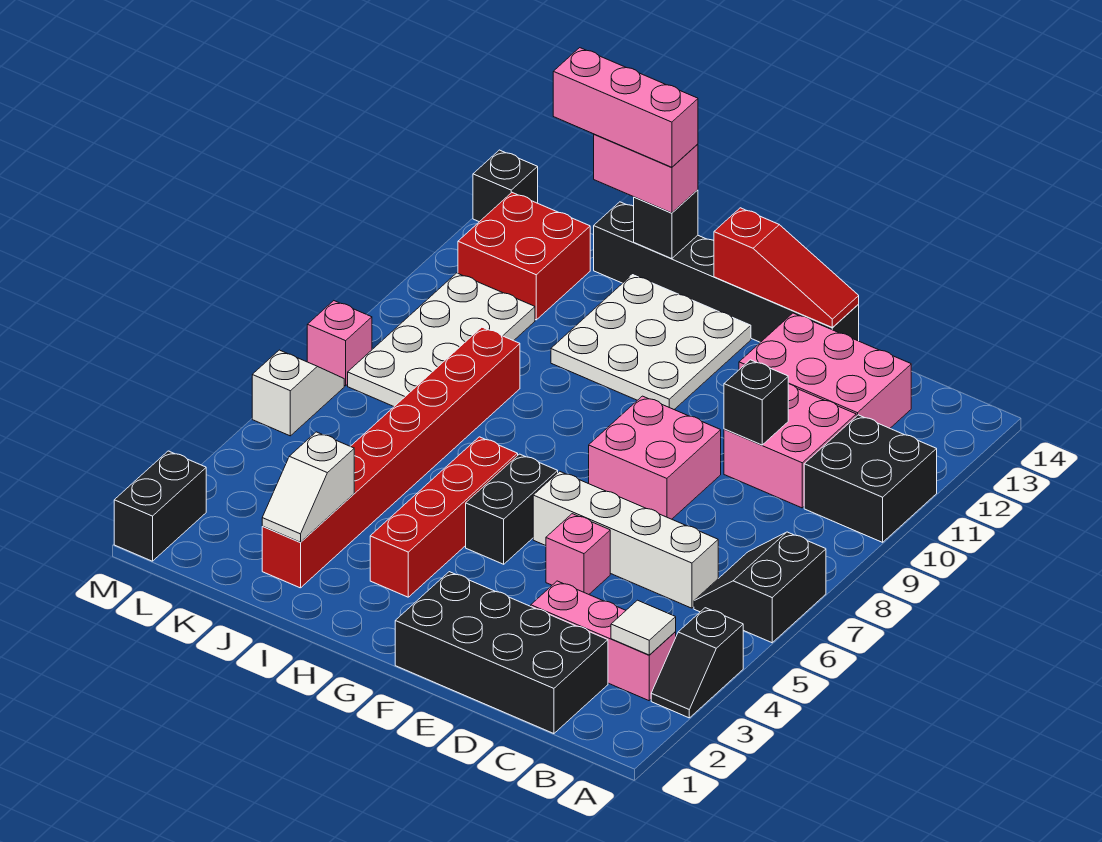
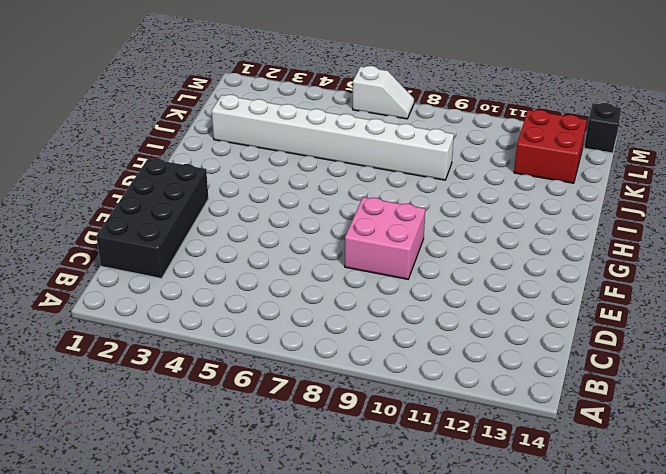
white 1x8 brick [212,95,454,180] -> red 1x8 brick [262,327,520,588]
none -> black 1x2 slope [651,608,743,718]
none -> black 2x2 slope [694,532,826,643]
none -> black 2x2 brick [804,415,937,542]

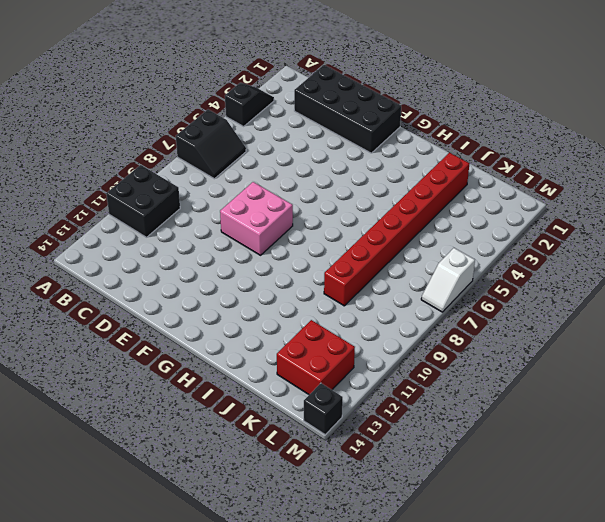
none -> pink 1x3 brick [531,581,676,701]
none -> white 1x4 brick [533,471,718,608]
none -> pink 2x2 brick [724,384,856,508]

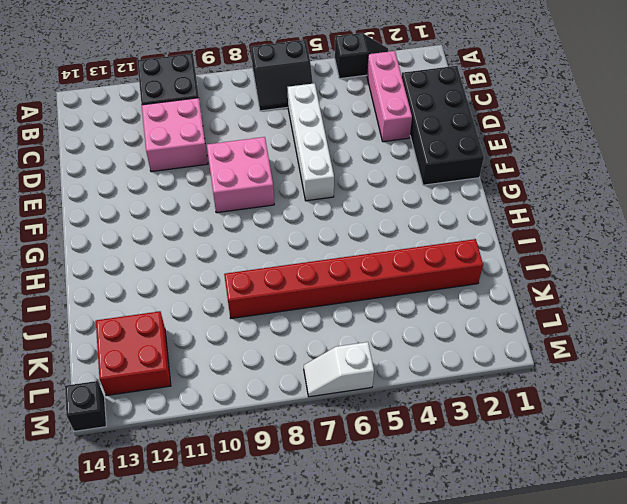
none -> pink 2x3 brick [739,313,912,428]
none -> pink 1x1 brick [546,514,610,594]
none -> black 1x6 brick [594,202,859,342]

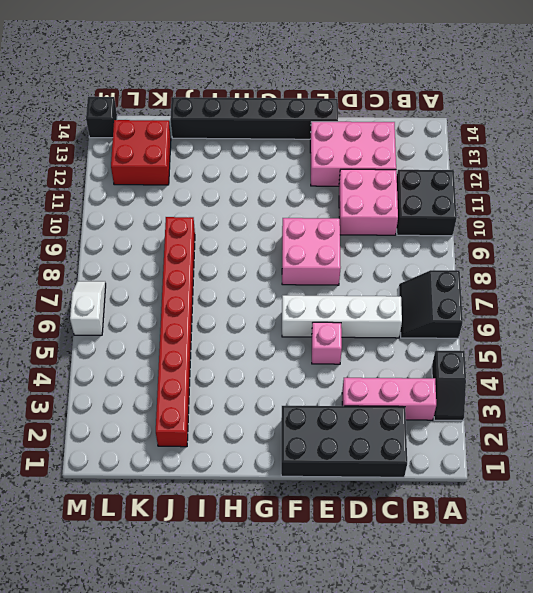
none -> black 1x2 brick [466,454,558,564]
none -> white 3x3 plate [551,275,751,409]
none -> red 1x4 brick [370,437,518,597]

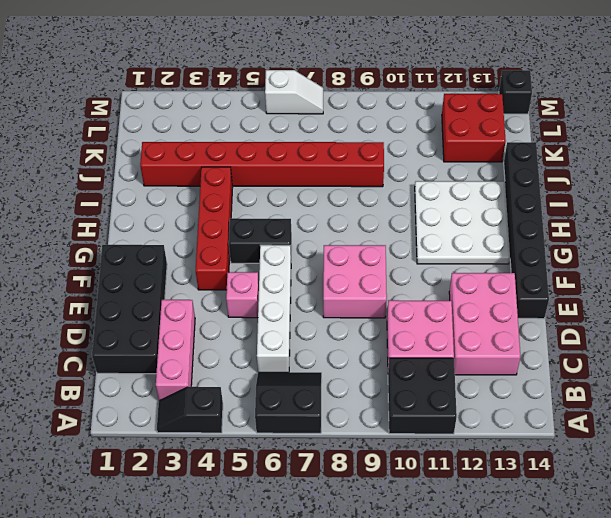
red 1x4 brick [196,167,233,290] -> red 1x4 brick turned to [370,437,518,597]
none -> white 2x4 plate [348,273,535,406]
none -> black 1x2 brick [114,451,206,561]
none -> pink 1x1 brick [307,301,372,386]

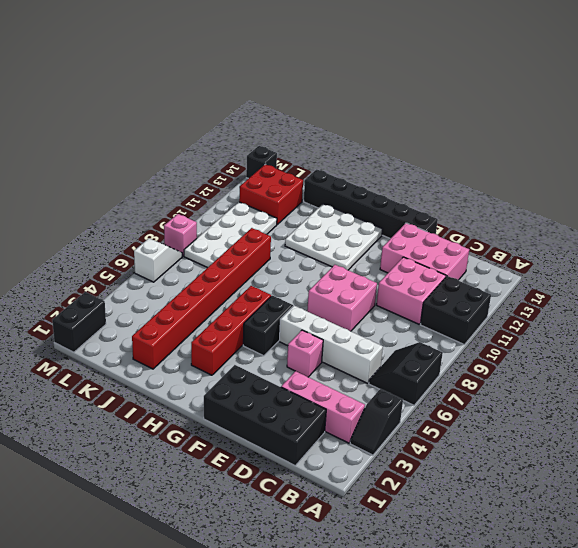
none -> white 1x1 tile [611,600,676,655]
none -> black 1x1 brick [724,360,788,445]
none -> red 1x3 slope [714,208,859,327]

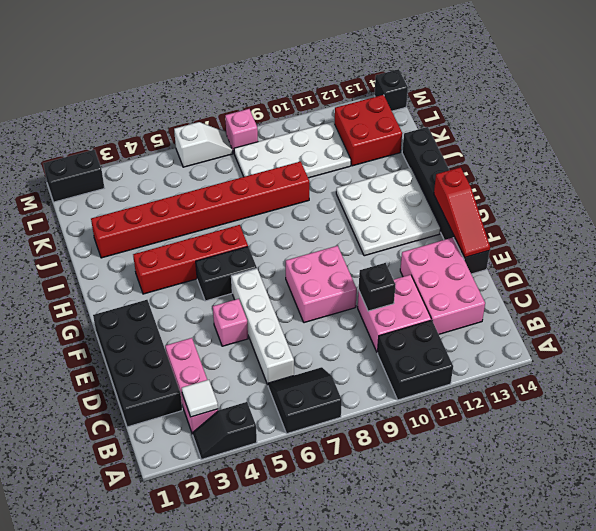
none -> black 1x1 brick [634,190,698,259]
none -> white 1x2 slope [262,432,354,542]
none -> pink 1x2 brick [594,134,698,213]

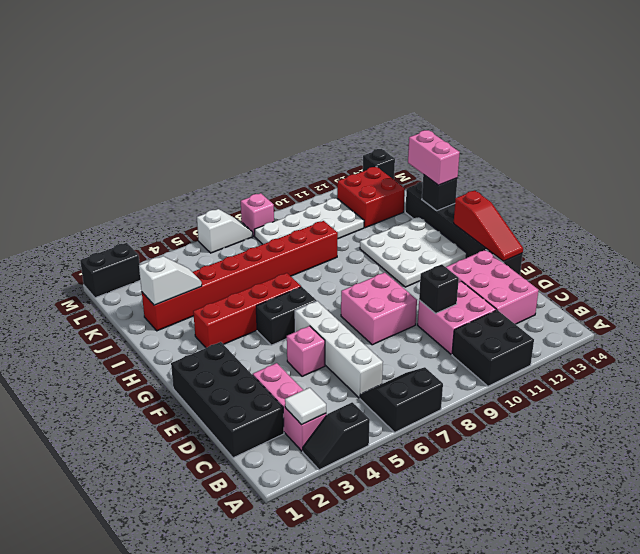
white 1x2 slope [139,256,202,305] -> white 1x2 slope turned to [262,432,354,542]
none -> pink 1x3 brick [553,48,698,167]

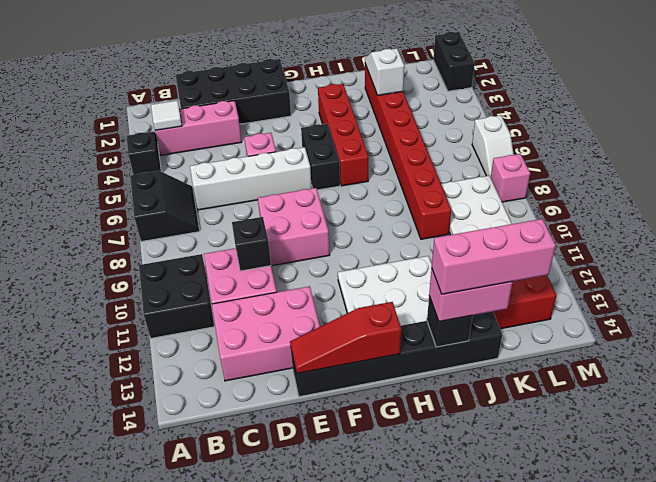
none -> black 1x1 brick [473,150,538,222]

